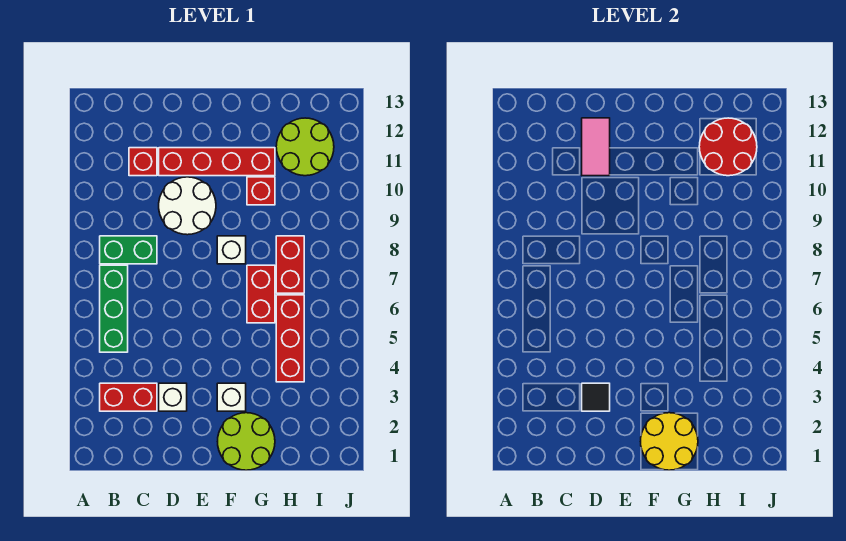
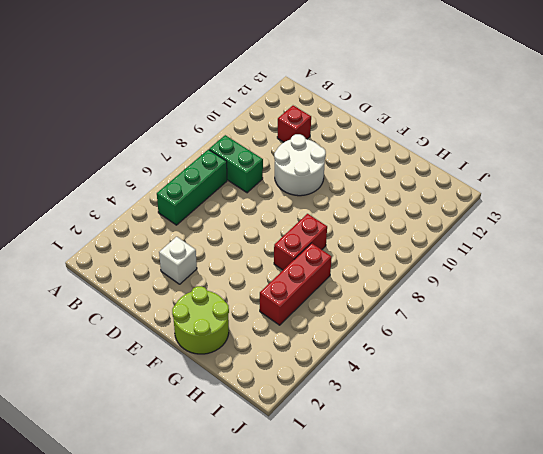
none -> red 1x2 brick [100,383,157,411]
none -> red 1x4 brick [159,148,275,176]
none -> white 1x1 brick [217,383,246,411]

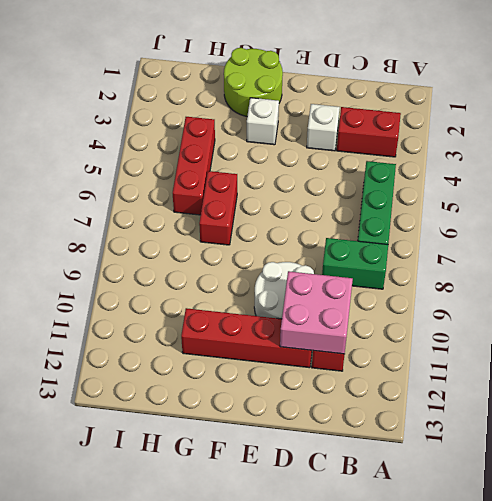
pink 2x2 brick [280,271,353,354] -> pink 1x2 tile [582,118,610,176]
none -> white 1x1 brick [217,236,246,264]
none -> red 1x1 brick [247,177,275,205]
none -> red 1x2 brick [276,236,304,293]

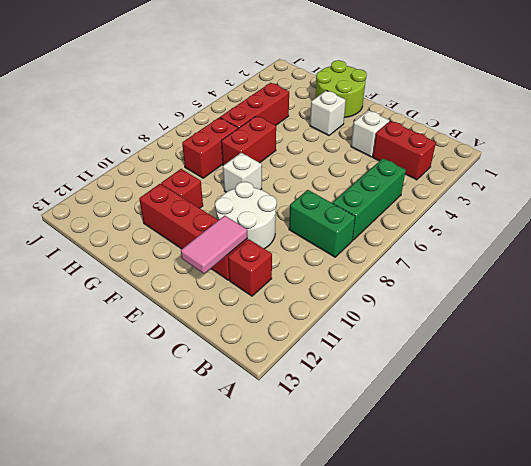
none -> lime 2x2 round brick [276,118,334,176]
none -> black 1x1 tile [582,383,610,411]
none -> yellow 2x2 round brick [641,413,698,470]

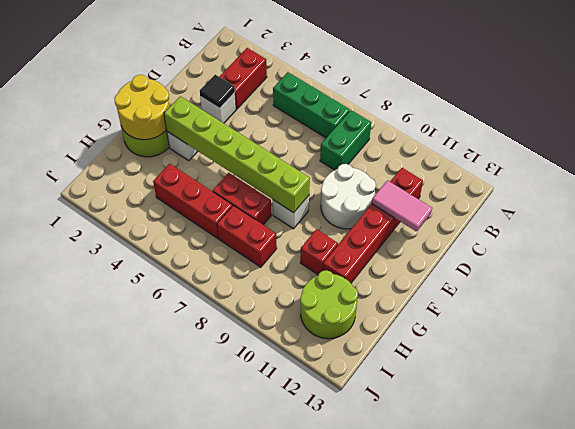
lime 1x6 brick [164,96,310,213] -> none
none -> red 2x2 round brick [699,118,757,176]

